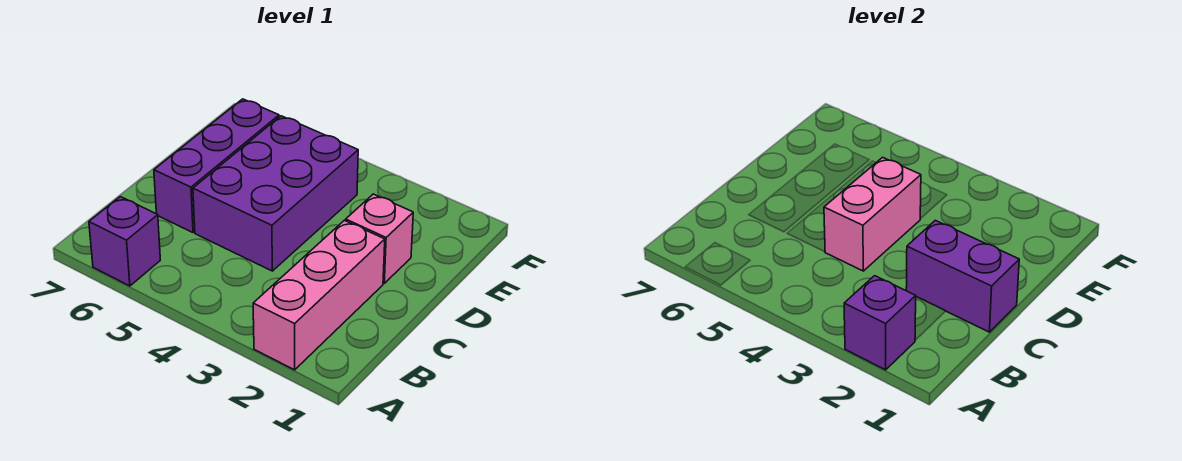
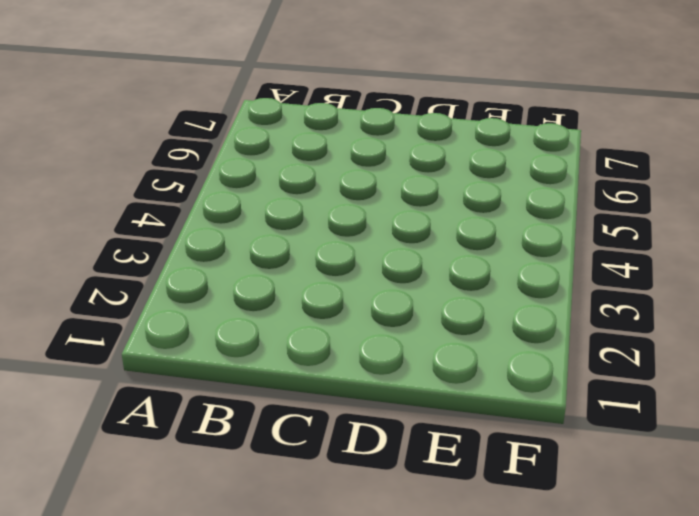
none -> pink 1x3 brick [253,220,385,370]
none -> purple 1x1 brick [89,197,160,286]

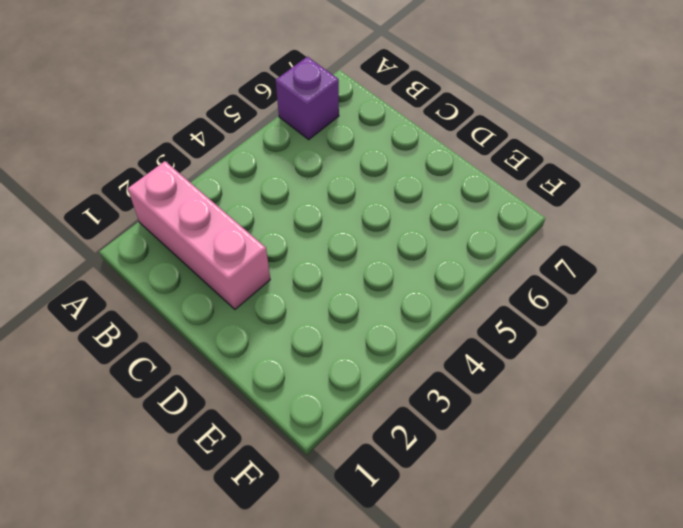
none -> purple 2x3 brick [193,116,358,271]
none -> purple 1x3 brick [154,99,279,233]

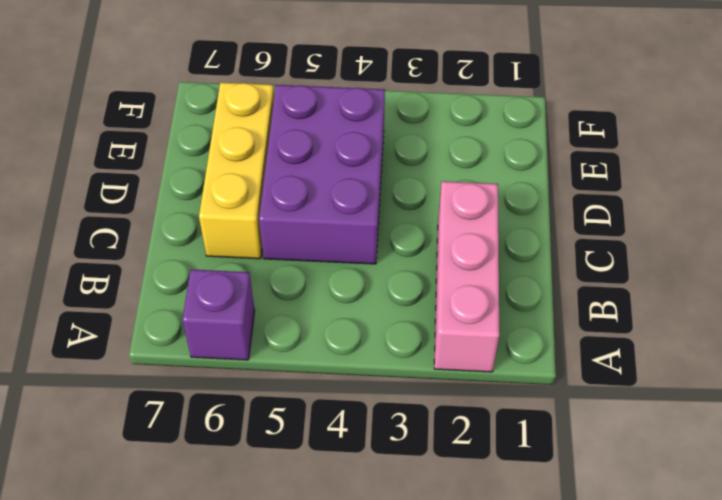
yellow 1x3 brick [199,82,274,259] -> purple 1x3 brick [154,99,279,233]
none -> pink 1x1 brick [346,194,413,283]
none -> purple 1x1 brick [844,276,916,370]

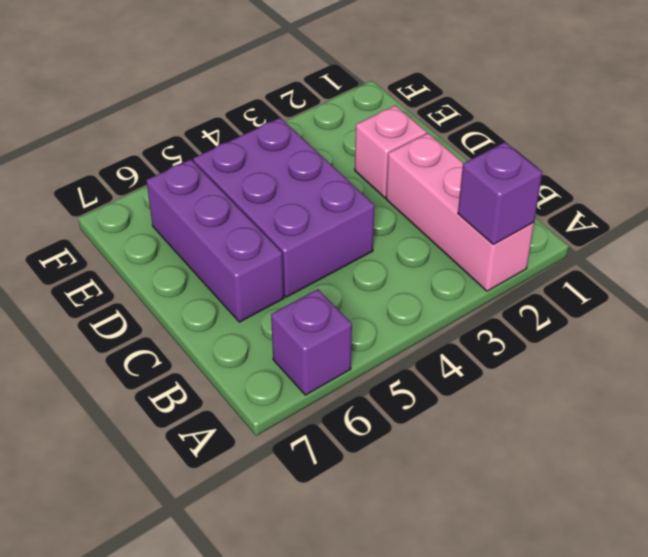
none -> purple 1x2 brick [906,220,1019,332]
none -> pink 1x2 brick [824,157,921,271]

